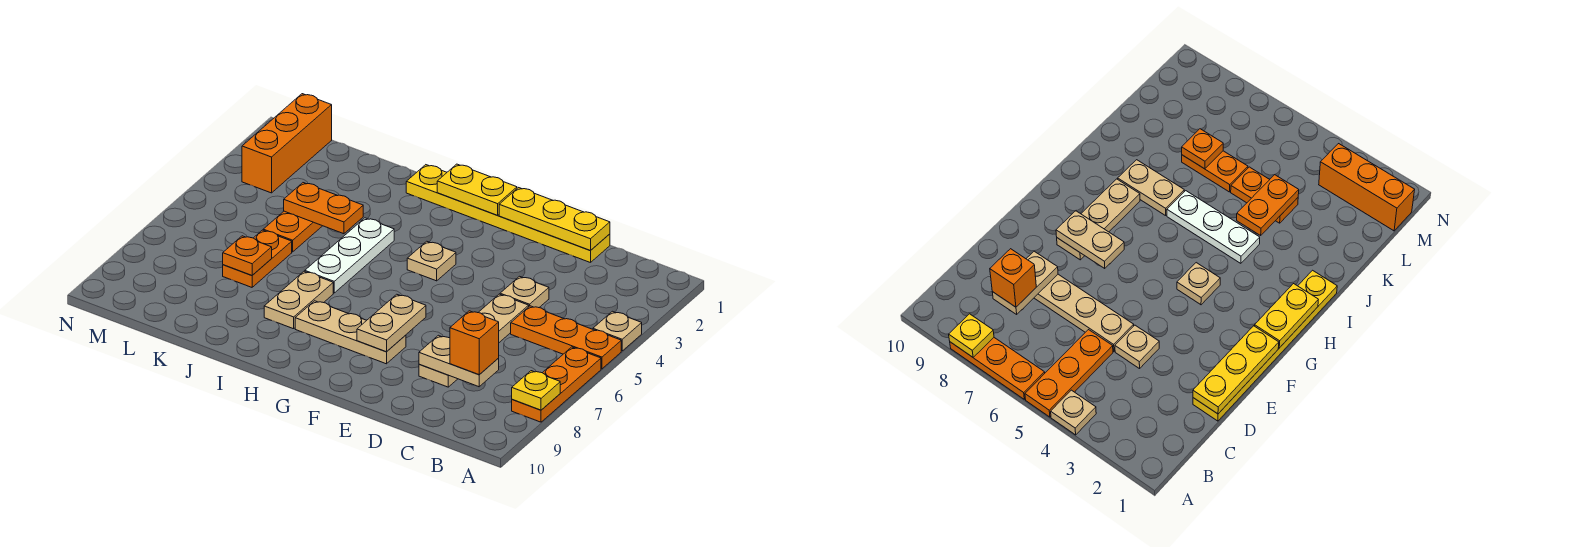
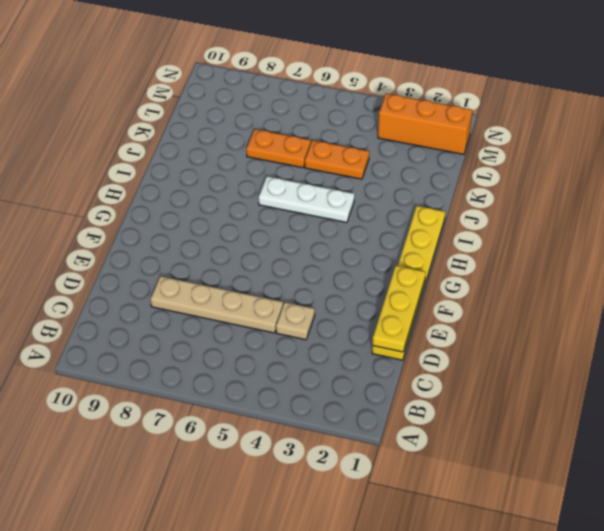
none -> tan 1x1 plate [593,311,642,351]
none -> orange 1x3 plate [511,306,621,369]
none -> orange 1x3 plate [512,347,601,422]

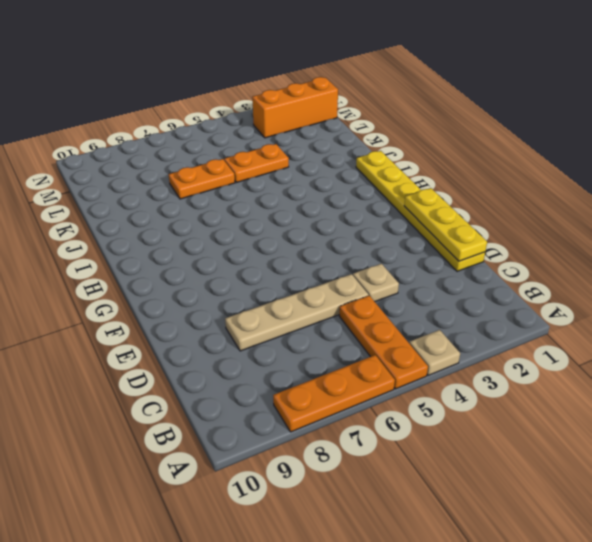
none -> tan 1x3 plate [295,301,406,364]
none -> tan 1x1 plate [407,241,456,281]
none -> white 1x3 plate [305,218,394,293]

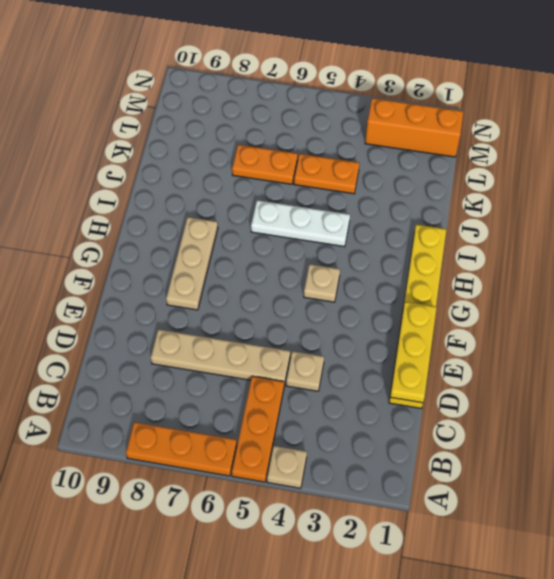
none -> tan 1x2 plate [264,271,333,329]
none -> yellow 1x1 plate [512,371,560,410]
none -> tan 1x2 plate [419,335,499,387]

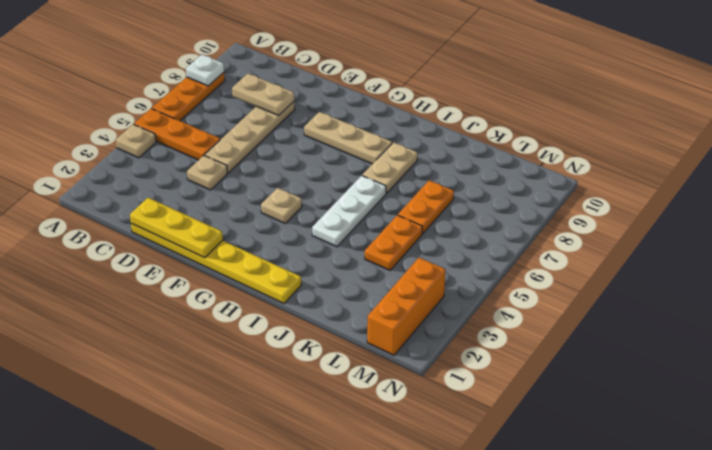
white 1x1 plate [186,55,224,86] -> yellow 1x1 plate [512,371,560,410]
none -> tan 1x2 plate [357,294,426,352]
none -> yellow 1x2 plate [437,164,517,215]
none -> orange 1x2 plate [284,183,363,234]

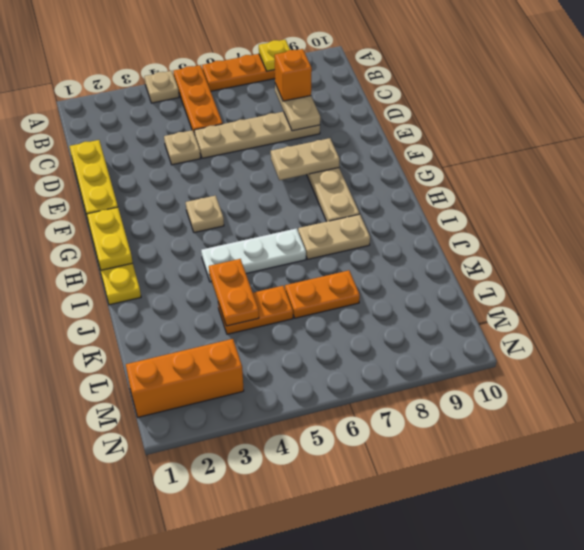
none -> orange 1x1 plate [223,236,272,275]

